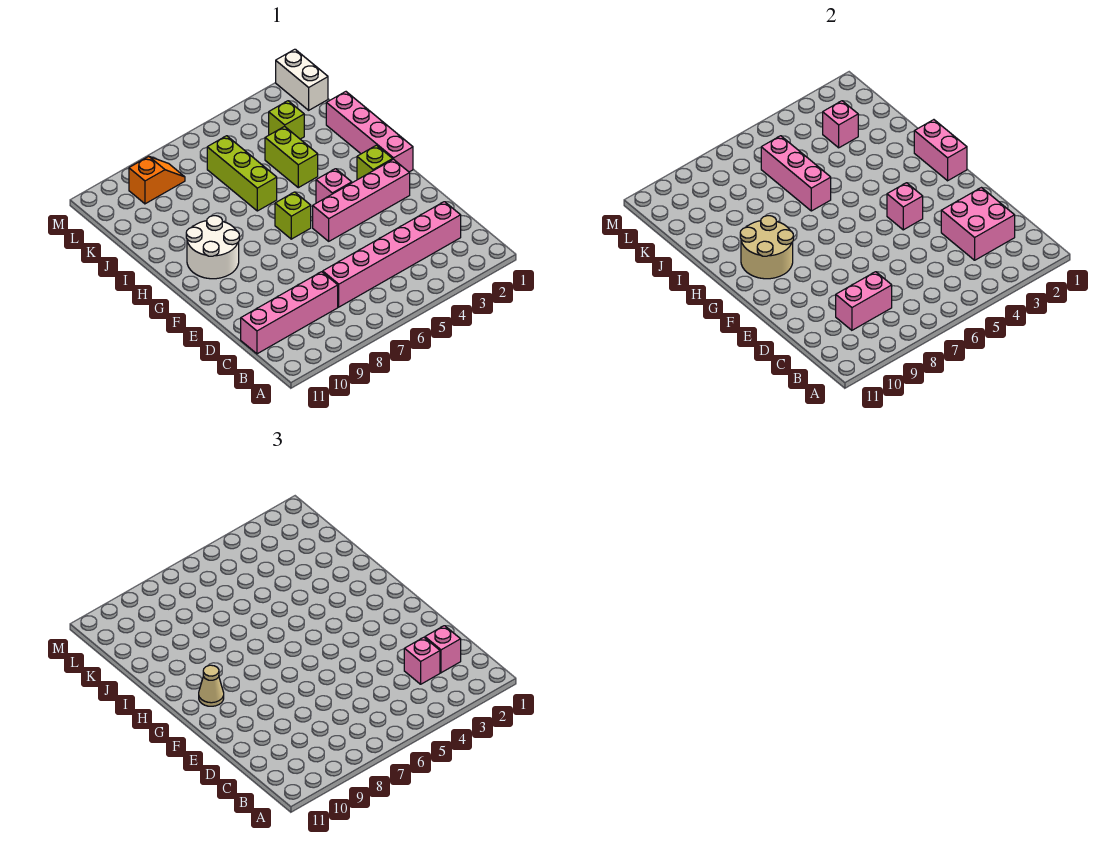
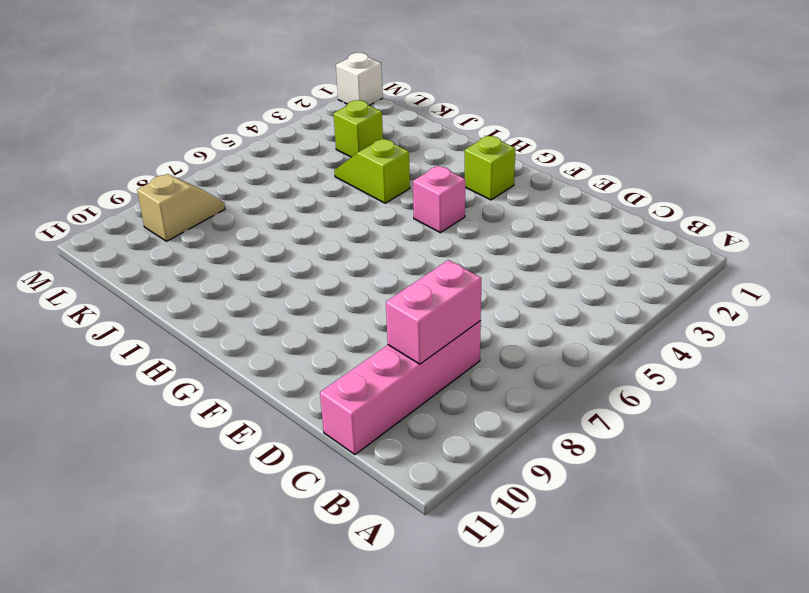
lime 1x2 slope [334,139,410,203] -> lime 1x2 brick [265,126,318,188]
tan 1x2 slope [137,174,225,241] -> orange 1x2 slope [129,156,185,204]
white 1x1 brick [336,53,383,105] -> white 1x2 brick [276,49,328,110]
none -> pink 1x6 brick [323,202,461,307]
none -> pink 1x4 brick [313,159,410,241]
none -> pink 1x4 brick [326,92,413,172]

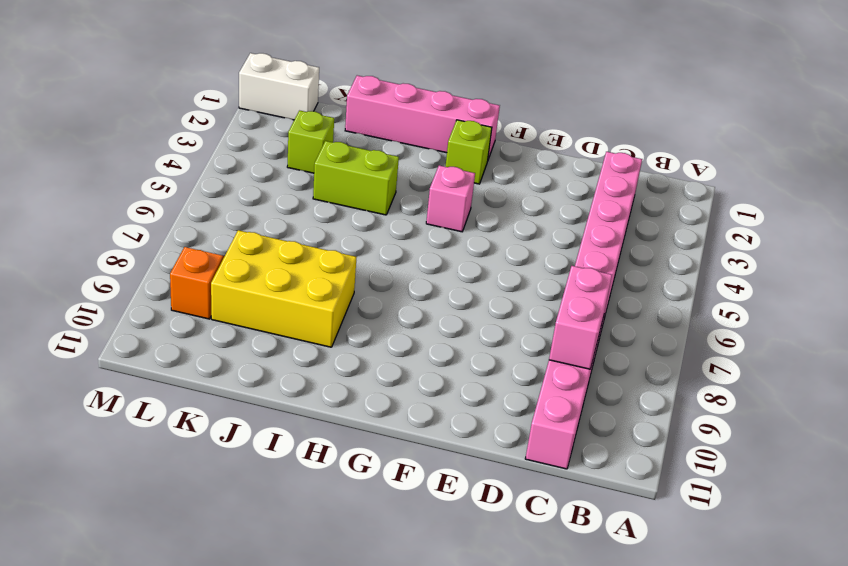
yellow 2x3 brick [211,230,356,347] -> none
none -> pink 1x4 brick [313,159,410,241]
none -> lime 1x1 brick [275,192,311,239]
none -> white 2x2 round brick [186,216,239,279]

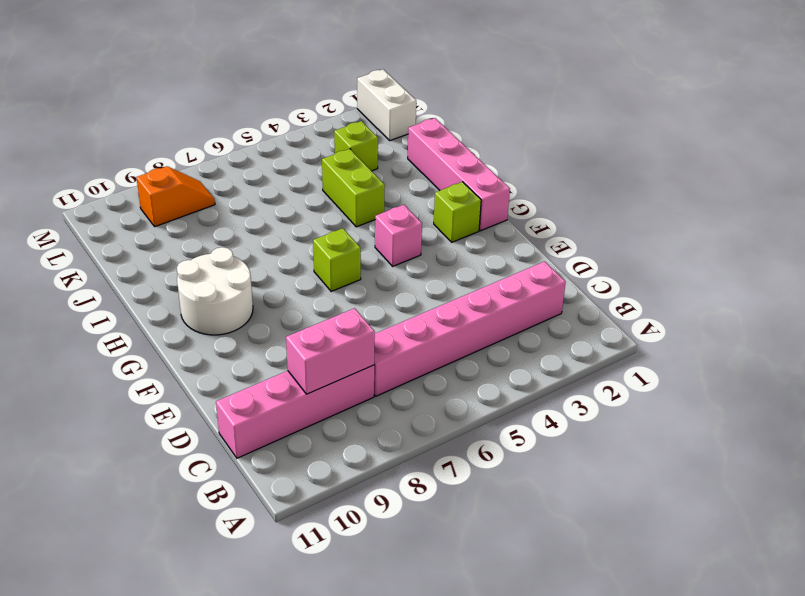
none -> pink 1x4 brick [313,159,410,241]
none -> lime 1x3 brick [207,136,277,211]
none -> pink 2x2 brick [941,188,1015,260]

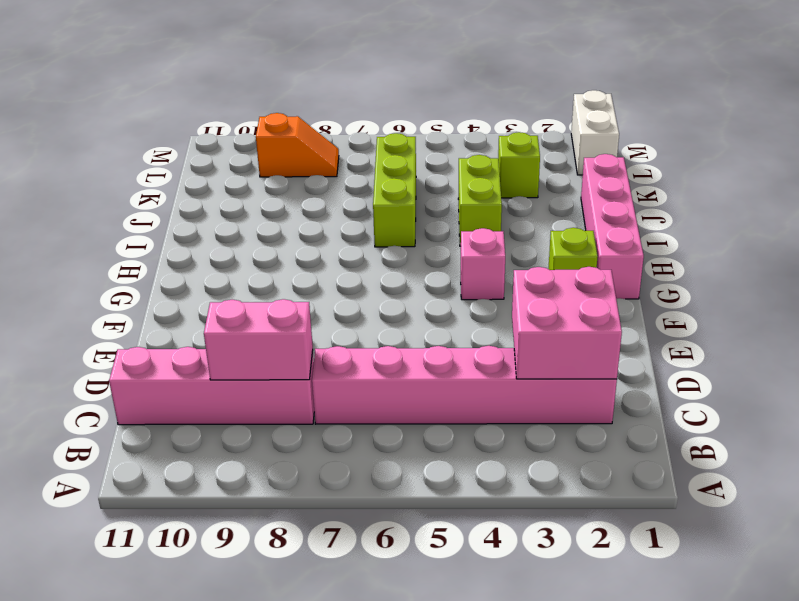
none -> pink 1x4 brick [313,159,410,241]
none -> lime 1x1 brick [275,192,311,239]
none -> white 2x2 round brick [186,216,239,279]

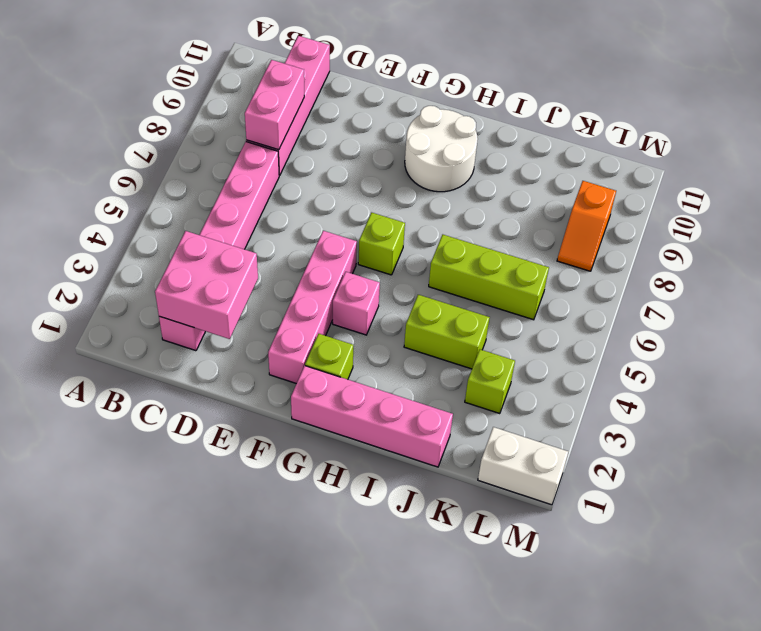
none -> pink 1x1 brick [887,183,923,230]
none -> pink 1x2 brick [914,120,967,181]
none -> tan 2x2 round brick [740,216,793,279]

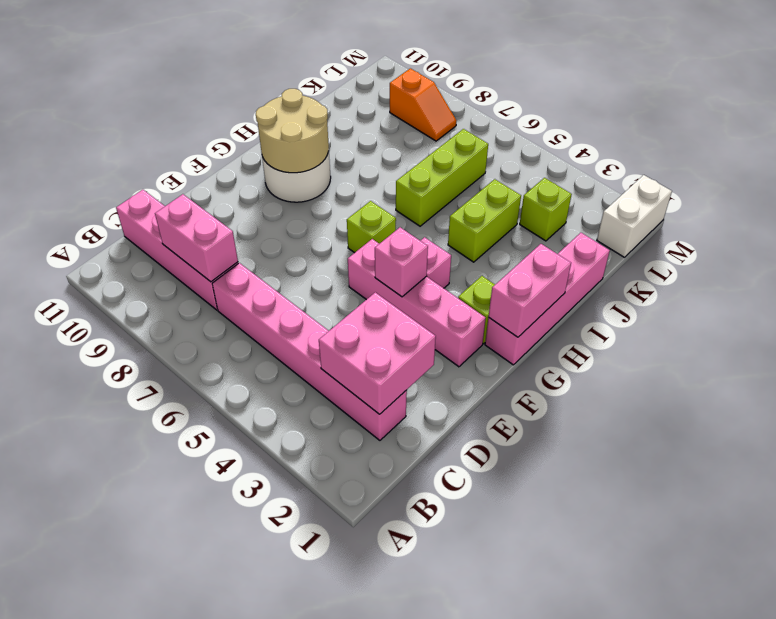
none -> pink 1x3 brick [761,136,831,211]
none -> pink 1x1 brick [823,101,858,148]
none -> pink 1x1 brick [425,626,461,673]

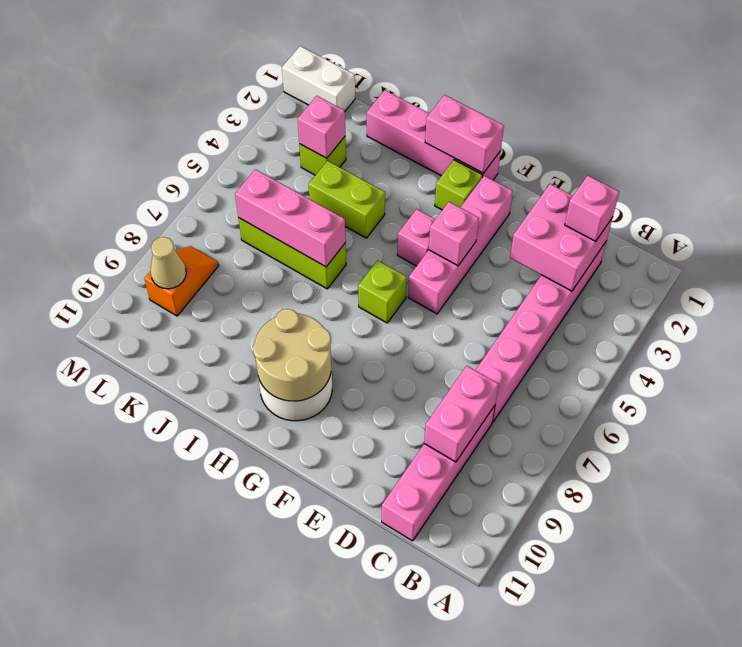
tan 1x1 cone [150,237,186,289] -> tan 1x1 cone moved to [199,665,224,706]
none -> pink 1x1 brick [404,637,440,684]

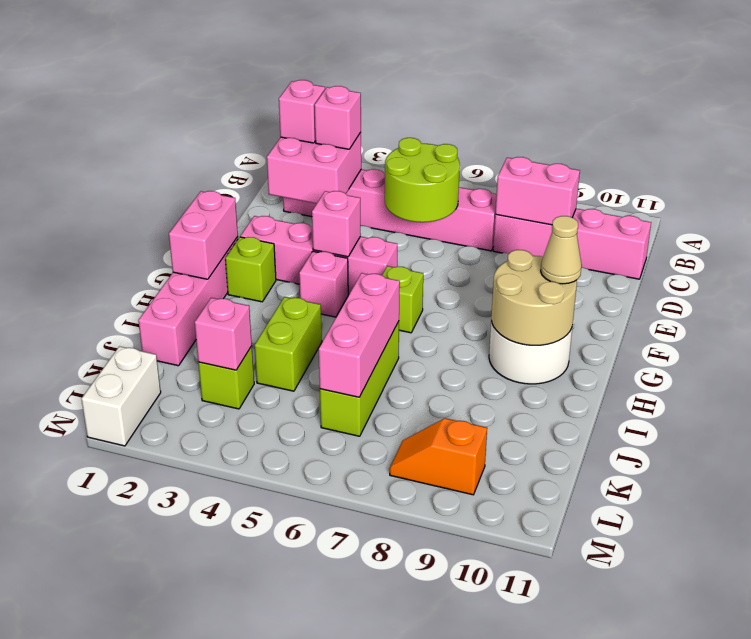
lime 2x2 round brick [385,138,460,222] -> none

